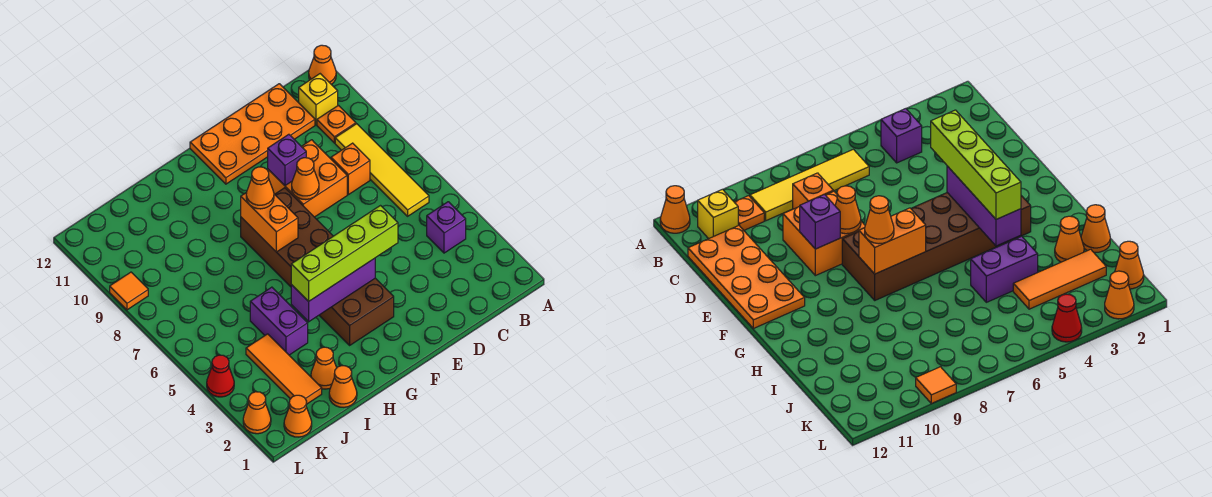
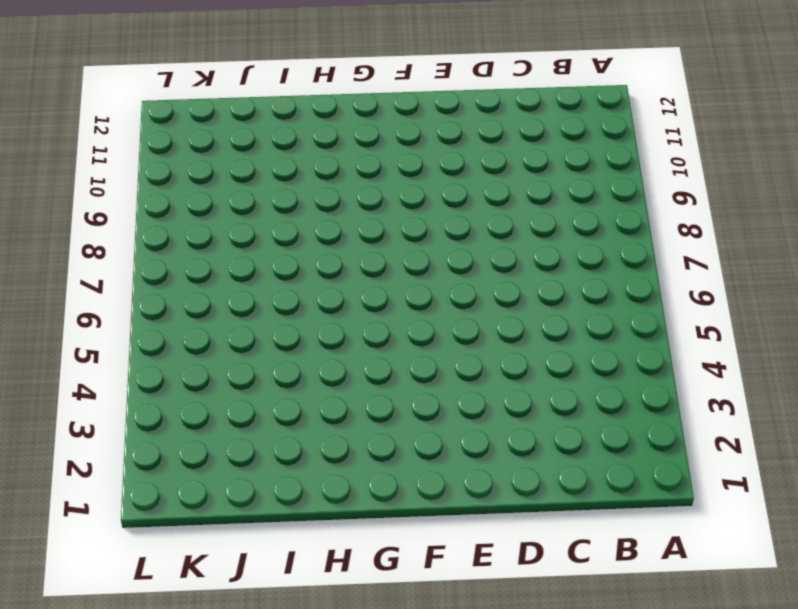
none -> orange 1x1 cone [309,45,336,85]
none -> purple 1x1 brick [427,202,466,253]
none -> yellow 1x4 tile [335,124,429,216]

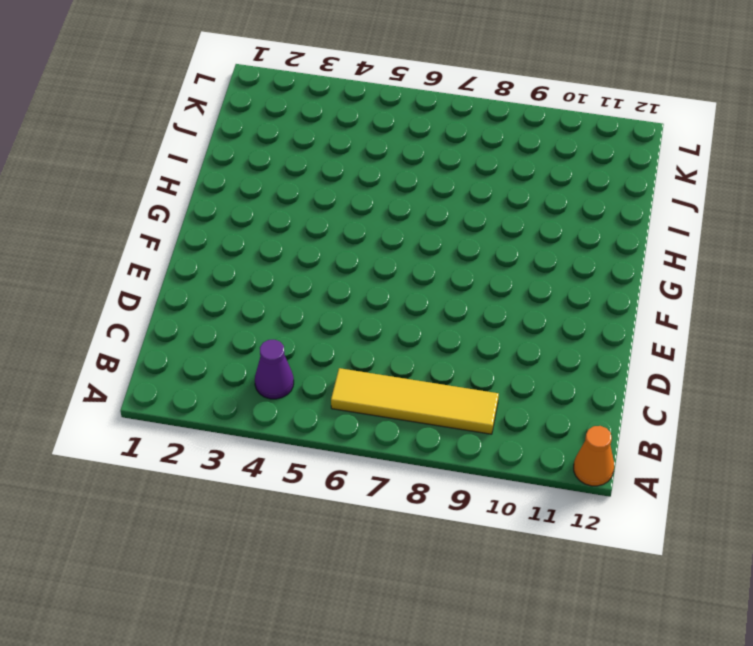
purple 1x1 cone [255,340,294,399] -> purple 1x1 brick [427,202,466,253]
none -> orange 1x1 plate [317,105,356,143]
none -> yellow 1x1 brick [299,74,338,125]
none -> orange 1x1 brick [331,143,370,195]

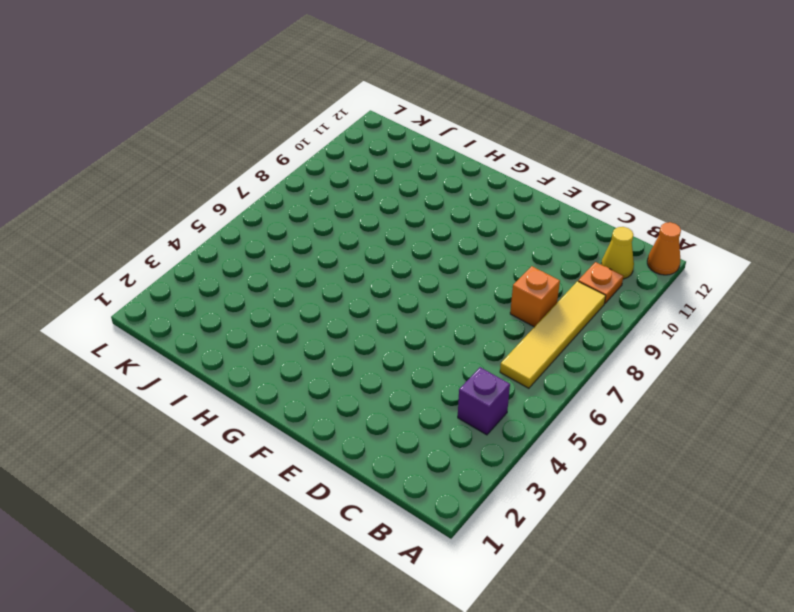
yellow 1x1 cone [601,227,634,279] -> yellow 1x1 brick [299,74,338,125]
none -> orange 2x4 plate [190,84,315,184]
none -> orange 2x2 brick [268,140,347,217]
none -> brown 2x6 brick [241,188,394,345]

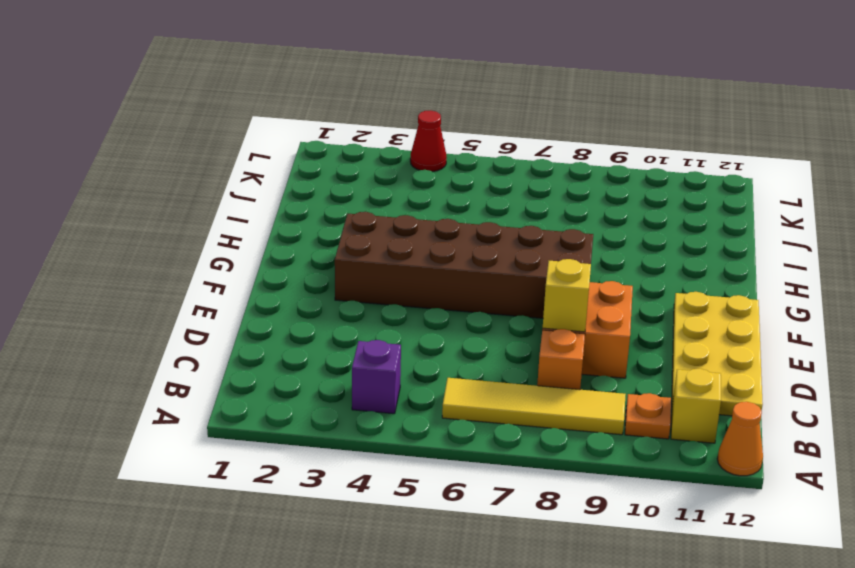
yellow 2x4 plate [672,292,763,416] -> orange 2x4 plate [190,84,315,184]
yellow 1x1 brick [543,259,591,332] -> none
none -> orange 1x1 cone [329,366,357,407]
none -> orange 1x1 cone [311,347,337,389]
none -> purple 1x2 brick [250,287,308,355]

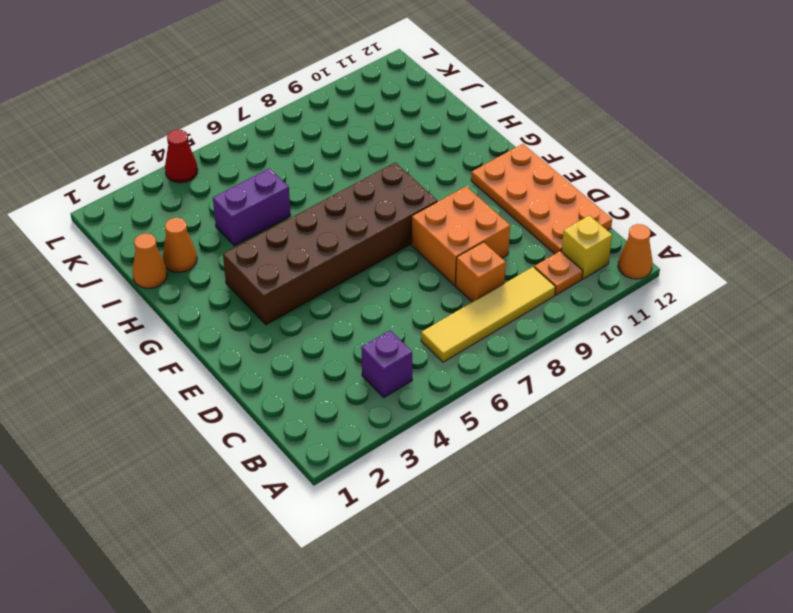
none -> orange 1x3 tile [246,334,322,404]
none -> orange 1x1 cone [284,395,312,437]
none -> orange 1x1 cone [243,392,271,434]

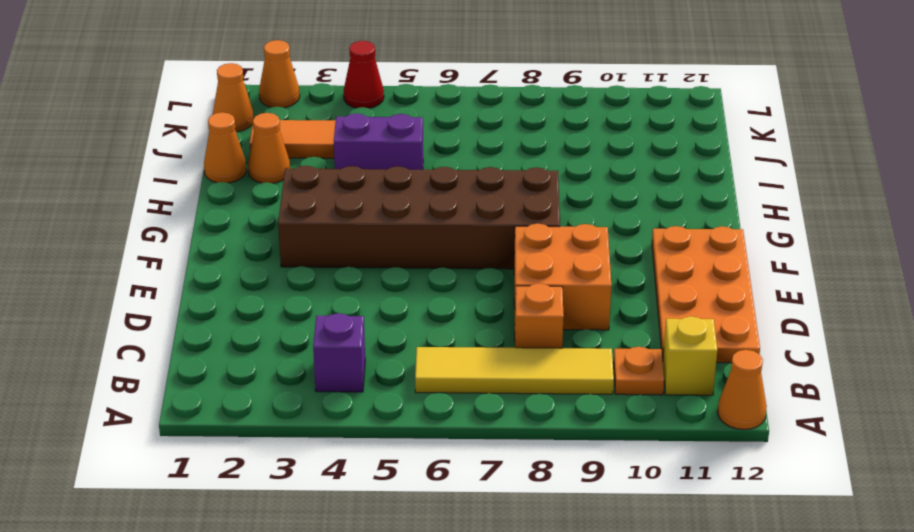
none -> orange 1x1 tile [110,272,148,310]
none -> orange 1x1 cone [292,158,319,200]
none -> purple 1x1 brick [268,134,306,186]

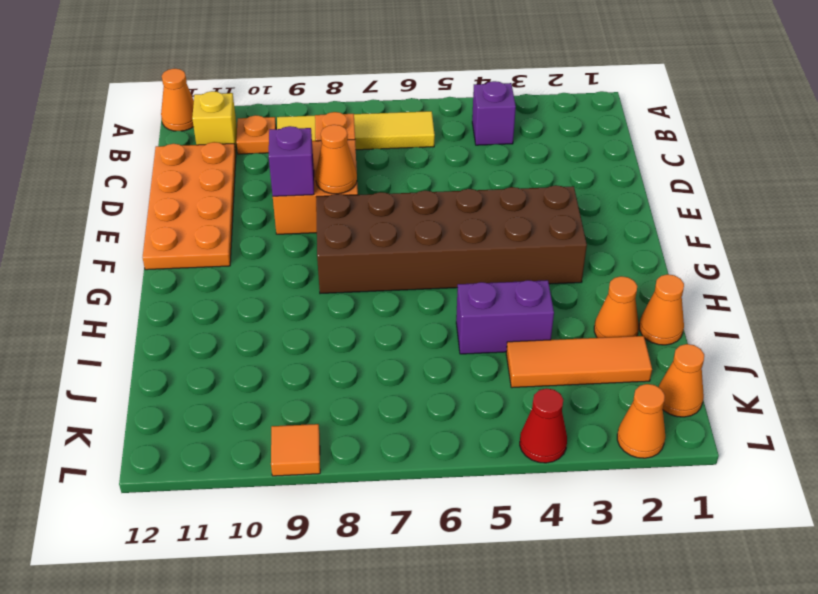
none -> purple 1x3 brick [291,258,375,322]
none -> orange 1x2 brick [241,192,298,252]
none -> lime 1x4 brick [291,206,398,301]

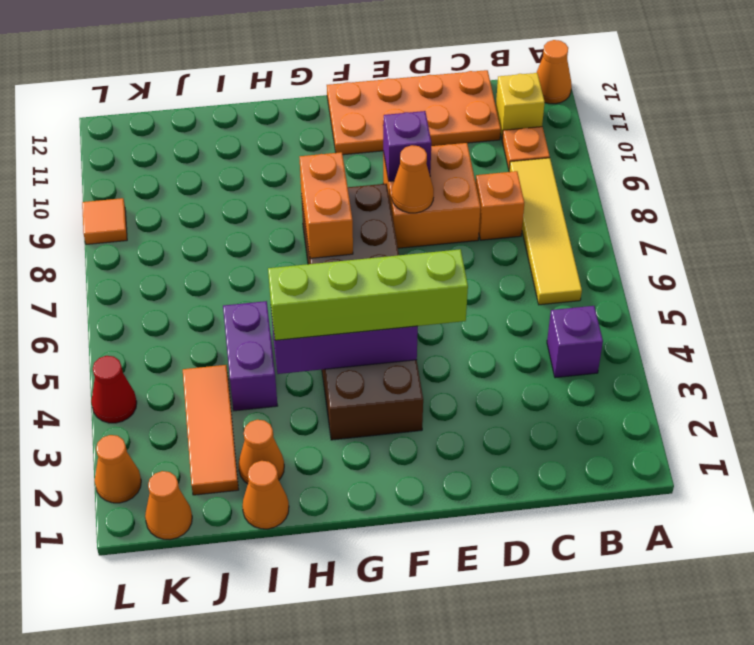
none -> orange 1x1 cone [246,167,274,209]

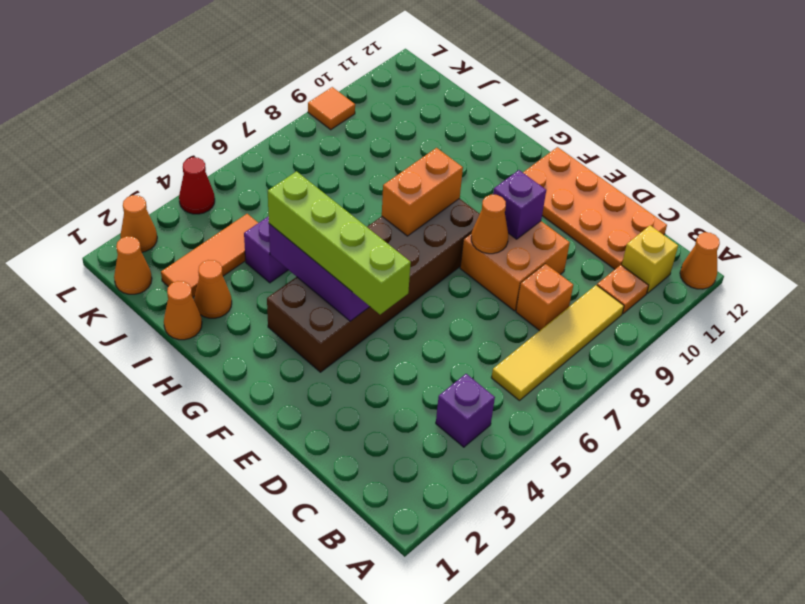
none -> orange 1x1 cone [246,167,274,209]

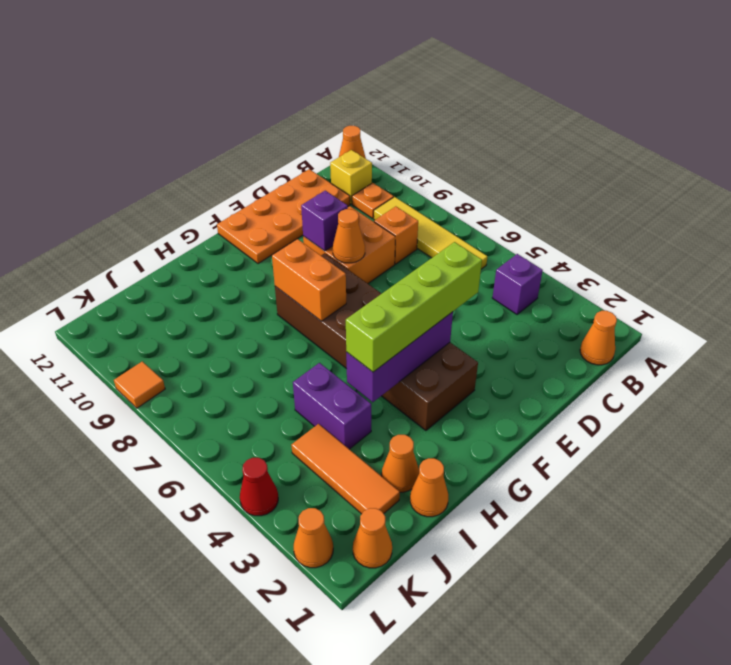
orange 1x1 cone [580,311,617,365] -> orange 1x1 cone moved to [246,167,274,209]

